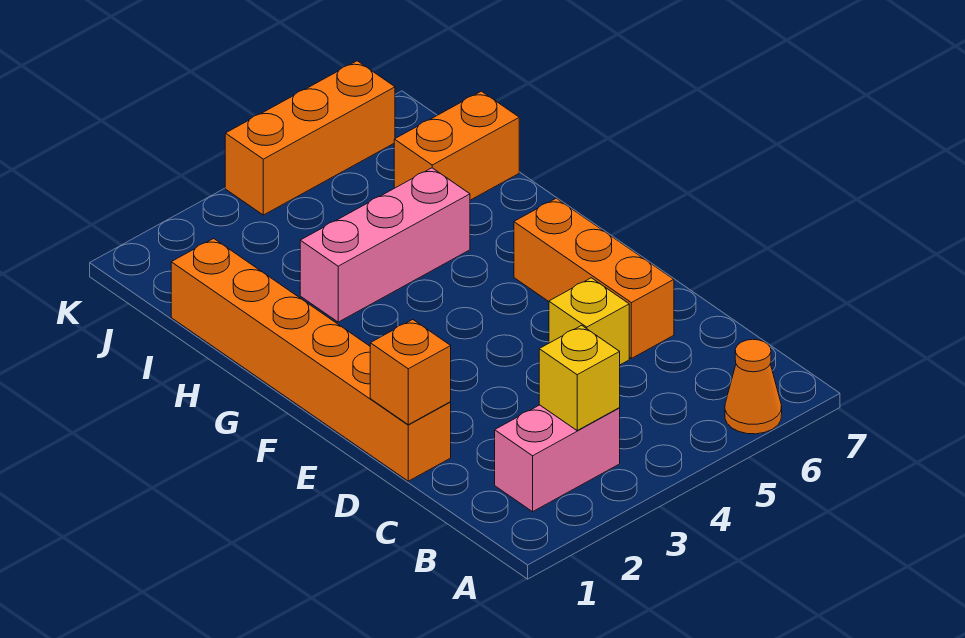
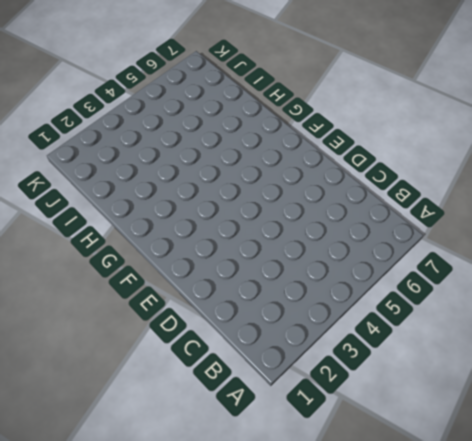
none -> orange 1x1 cone [725,339,782,434]
none -> pink 1x2 brick [495,405,620,512]

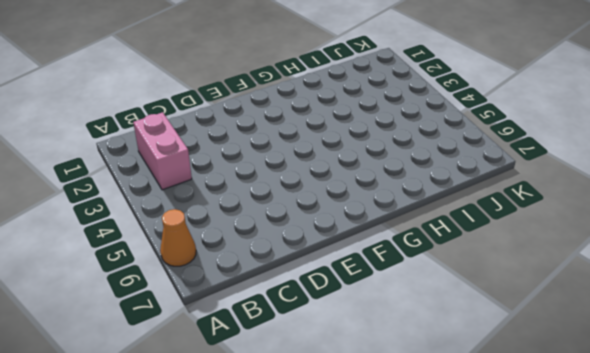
none -> orange 1x6 brick [171,239,451,481]
none -> yellow 1x1 brick [549,278,629,365]

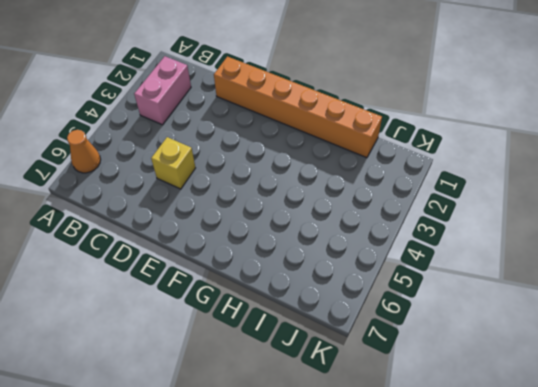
none -> orange 1x3 brick [514,198,674,358]
none -> pink 1x3 brick [300,168,470,322]

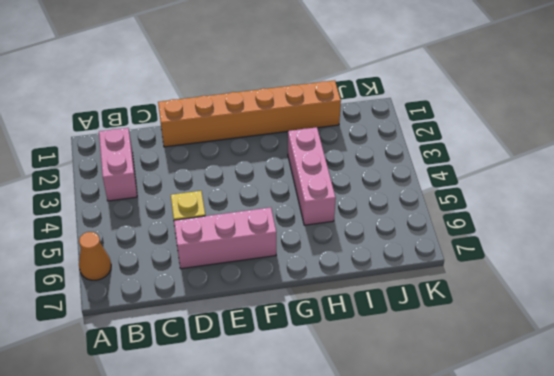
pink 1x3 brick [174,207,276,269] -> orange 1x3 brick [514,198,674,358]
none -> orange 1x2 brick [394,91,519,200]
none -> orange 1x3 brick [225,61,395,215]

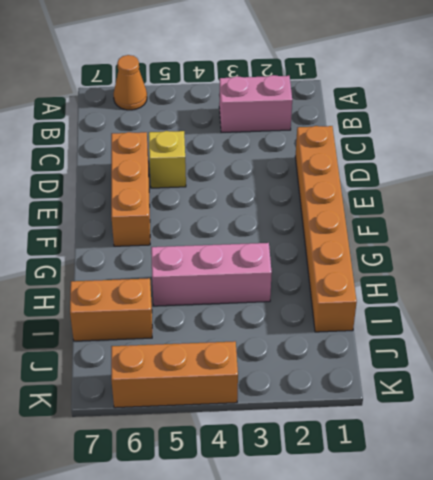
none -> yellow 1x1 brick [539,325,620,430]
none -> orange 1x1 brick [370,320,451,425]

